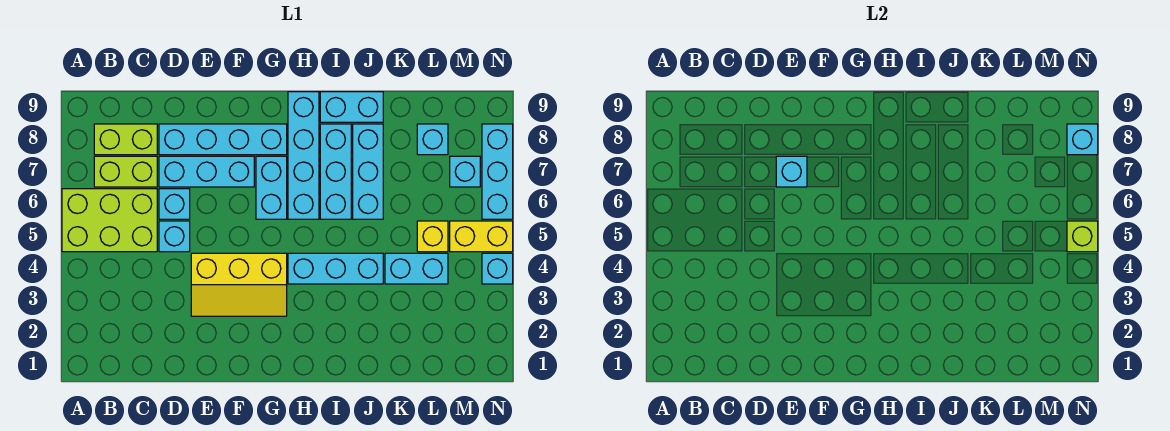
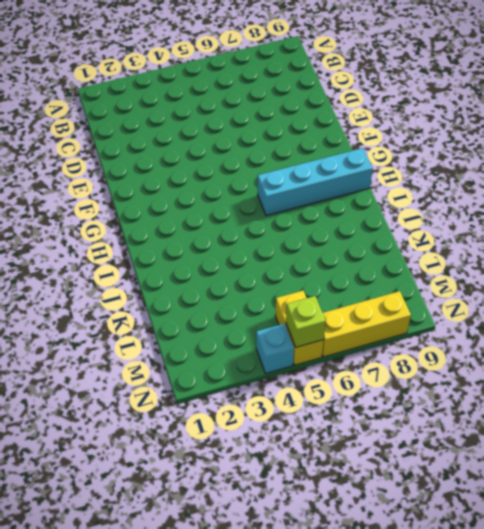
yellow 1x3 brick [322,291,411,357] -> cyan 1x3 brick [482,124,513,219]
none -> lime 2x3 brick [62,189,157,252]
none -> lime 1x2 brick [94,156,157,187]
none -> lime 1x2 brick [94,124,157,155]

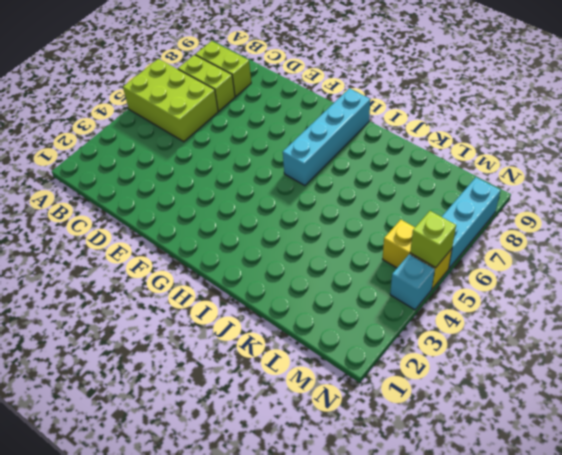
none -> cyan 1x1 brick [159,221,190,252]
none -> cyan 1x1 brick [159,189,190,219]
none -> cyan 1x3 brick [159,156,254,187]

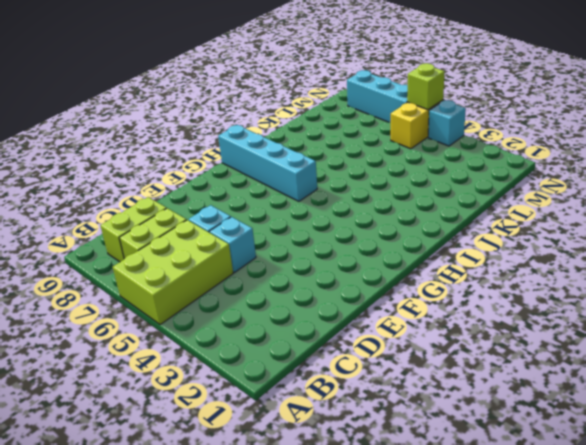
none -> cyan 1x3 brick [159,156,254,187]
none -> cyan 1x4 brick [159,124,287,155]
none -> yellow 2x3 slope [191,253,287,316]

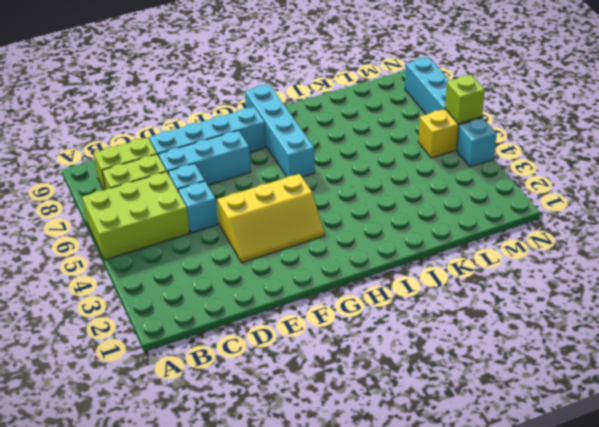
none -> cyan 1x2 brick [256,156,287,219]
none -> cyan 1x3 brick [288,253,383,284]
none -> cyan 1x3 brick [320,124,351,219]

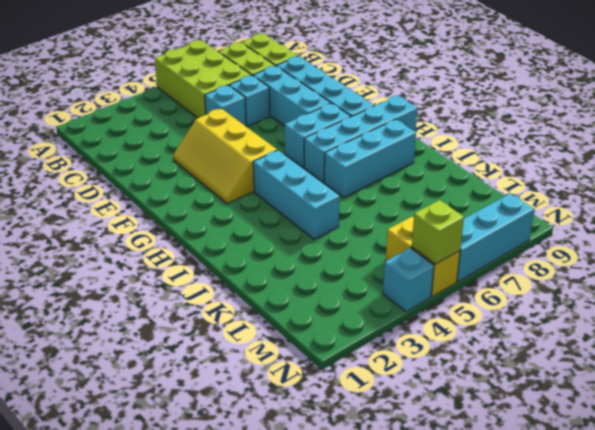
none -> cyan 1x2 brick [320,92,383,122]
none -> cyan 1x3 brick [353,124,383,219]
none -> cyan 1x2 brick [385,253,448,284]

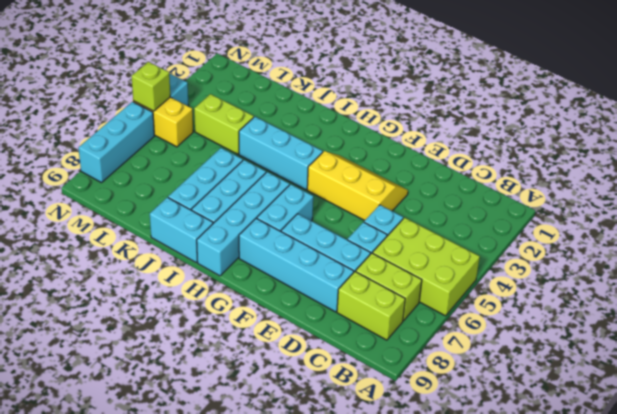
lime 1x2 brick [194,94,254,154] -> cyan 1x2 brick [385,253,448,284]
none -> yellow 1x1 brick [417,221,448,252]
none -> cyan 1x1 brick [417,124,448,155]
none -> cyan 1x1 brick [450,156,480,187]

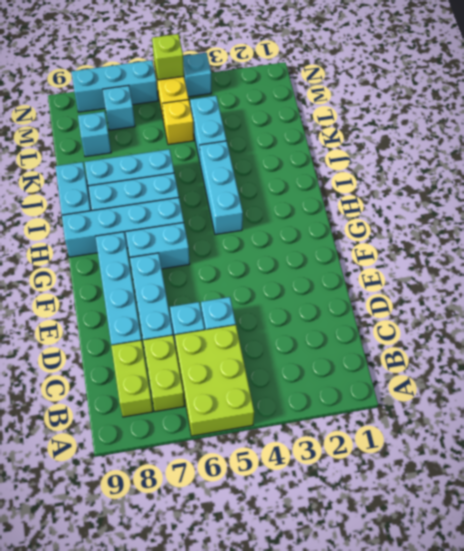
none -> yellow 2x3 slope [191,253,287,316]
none -> cyan 1x1 brick [776,156,807,187]
none -> cyan 1x1 brick [1067,124,1098,155]

